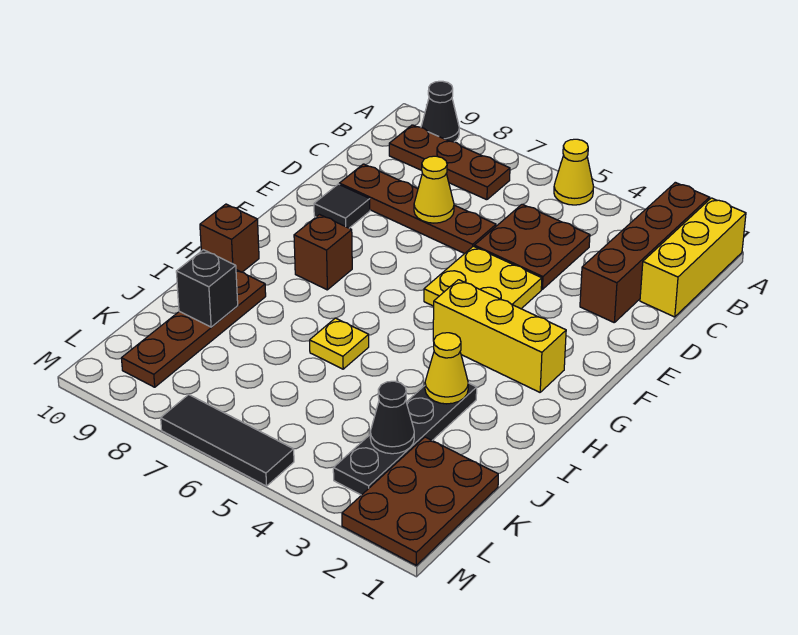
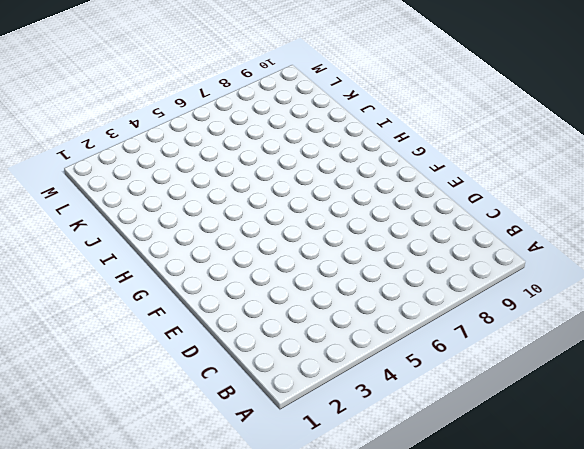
none -> yellow 1x3 brick [640,198,746,317]
none -> brown 1x4 brick [580,182,709,322]
none -> yellow 1x1 cone [554,139,594,205]

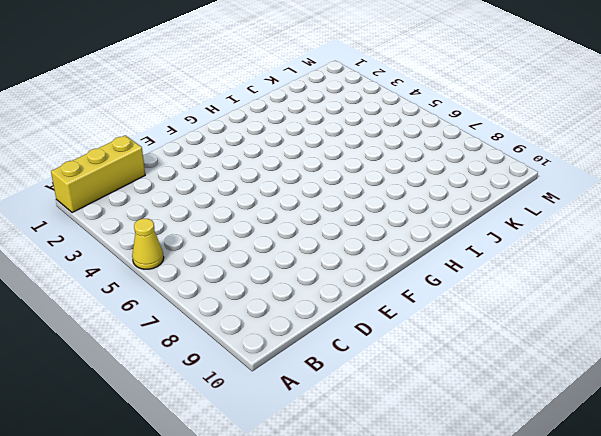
none -> brown 1x4 brick [580,182,709,322]
none -> black 1x1 cone [421,81,459,142]
none -> brown 1x3 plate [389,125,510,200]

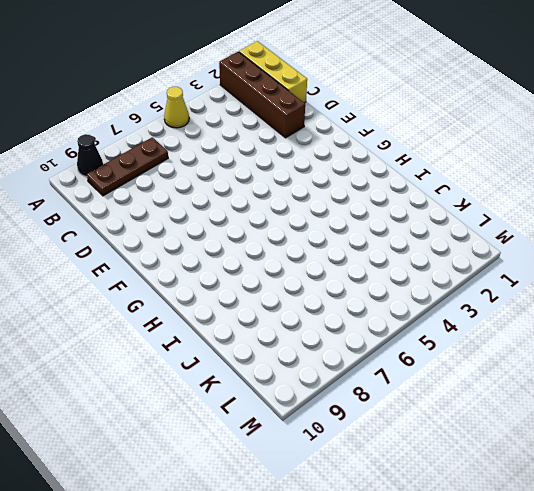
none -> brown 2x2 plate [474,204,590,289]
none -> brown 1x4 plate [339,164,496,254]
none -> yellow 2x2 plate [424,246,542,309]

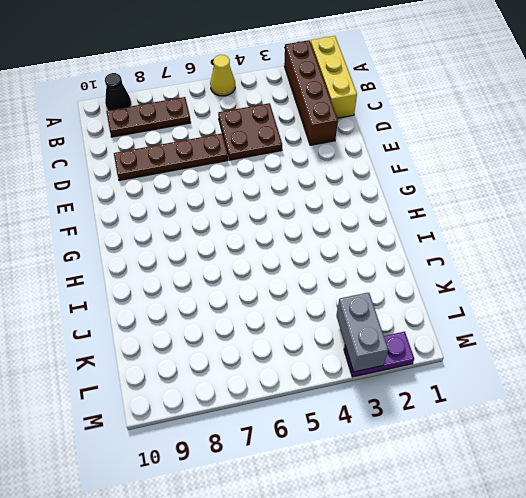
grey 1x2 brick [336,292,388,372] -> none
purple 1x2 plate [344,332,414,377] -> brown 2x3 plate [342,437,498,565]
none -> yellow 2x2 plate [424,246,542,309]
none -> black 1x1 tile [314,184,370,228]
none -> yellow 1x3 brick [433,280,566,392]

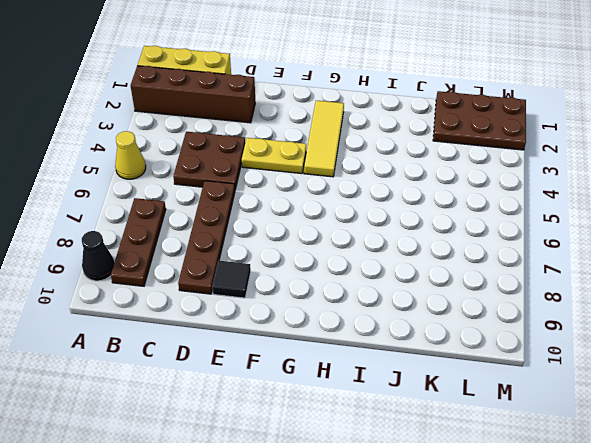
yellow 1x2 plate [242,138,306,174] -> yellow 2x2 plate [424,246,542,309]
yellow 1x3 tile [304,101,344,177] -> yellow 1x3 brick [433,280,566,392]
none -> brown 1x1 brick [294,215,352,290]
none -> brown 1x1 brick [200,204,259,272]
none -> black 1x4 plate [333,383,477,495]

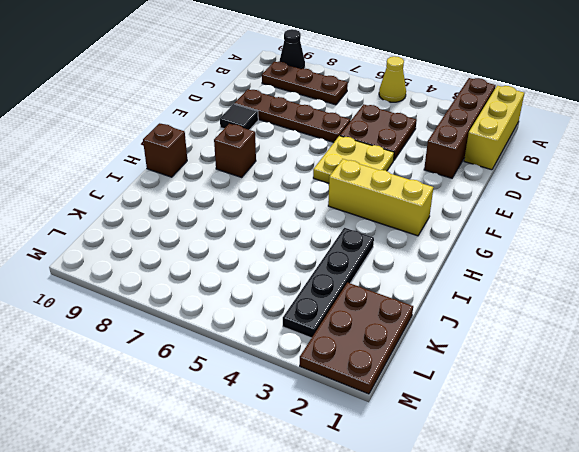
none -> yellow 1x1 plate [310,318,369,369]
none -> brown 1x4 plate [121,270,266,387]
none -> black 1x3 tile [161,395,294,486]

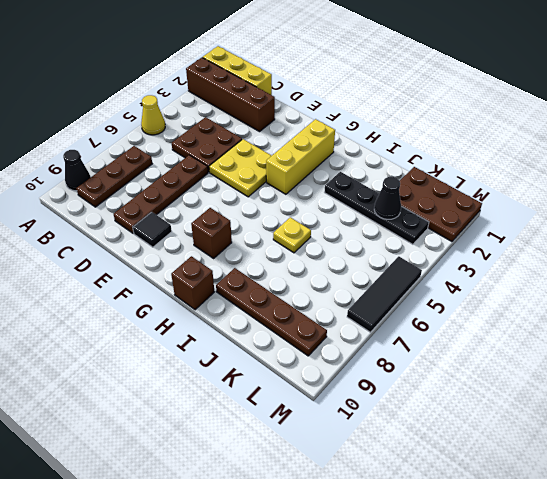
none -> yellow 1x1 cone [414,156,454,223]
none -> yellow 1x1 cone [425,333,468,404]
none -> black 1x1 brick [176,250,238,327]

